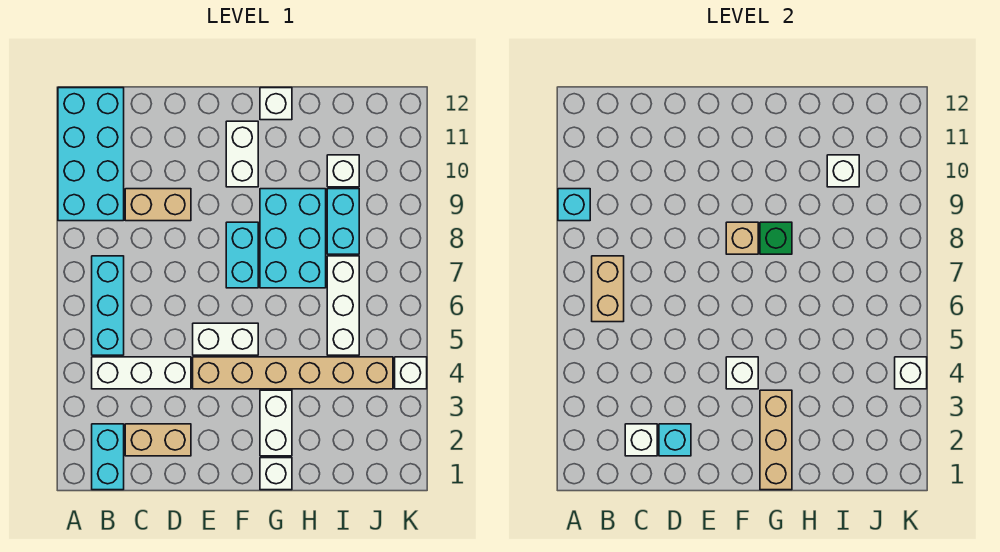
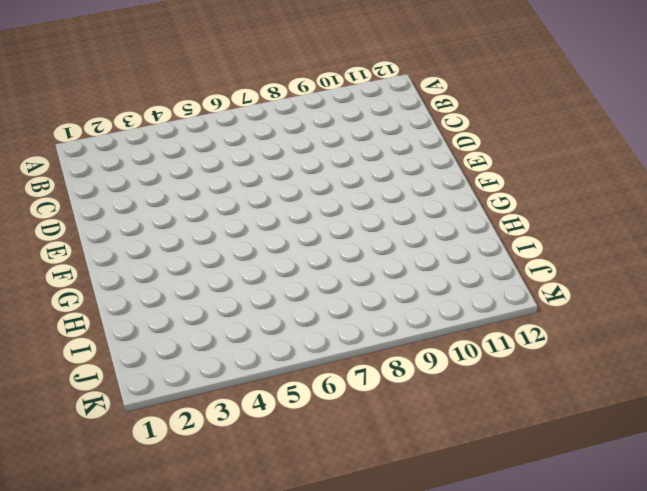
none -> cyan 2x4 brick [58,88,124,221]
none -> cyan 1x2 brick [92,424,124,490]
none -> white 1x3 brick [92,357,191,389]

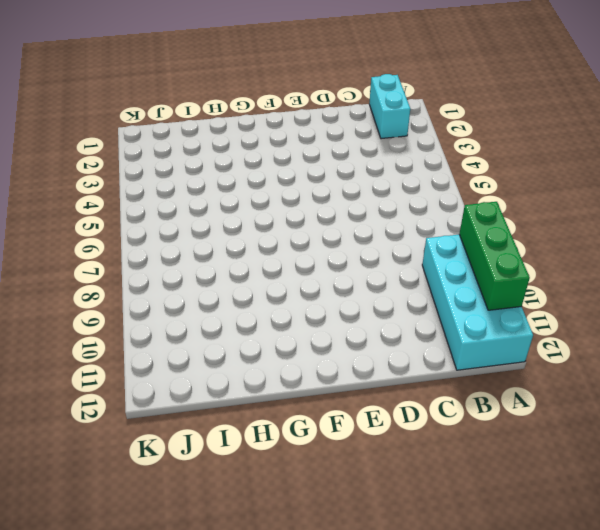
green 1x3 brick [459,202,530,310] -> cyan 1x1 brick [558,189,590,221]
none -> white 1x3 brick [92,357,191,389]
none -> cyan 1x3 brick [92,256,124,355]
none -> tan 1x2 brick [125,424,191,456]

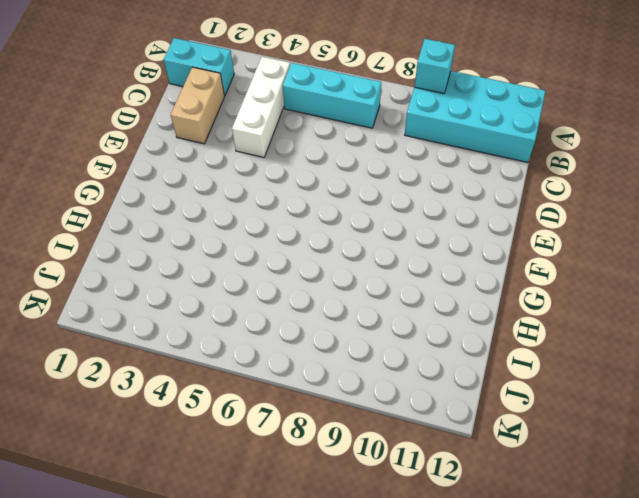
none -> tan 1x2 brick [125,189,191,221]
none -> tan 1x6 brick [193,357,393,389]
none -> white 1x2 brick [193,323,258,355]

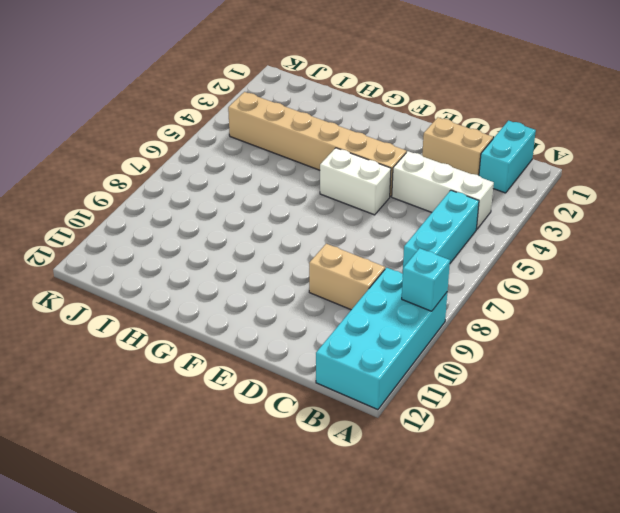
none -> cyan 1x2 brick [226,222,258,288]
none -> white 1x2 brick [226,121,258,187]
none -> white 1x1 brick [260,458,292,490]

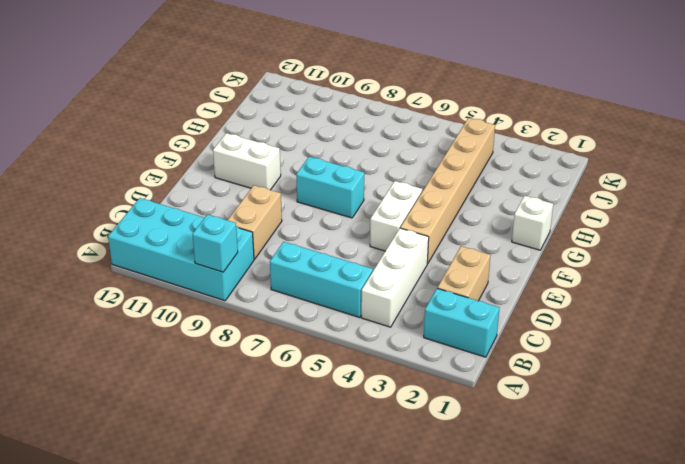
none -> white 1x2 brick [260,390,292,456]
none -> cyan 2x3 brick [260,189,326,288]
none -> white 1x1 brick [260,88,292,120]

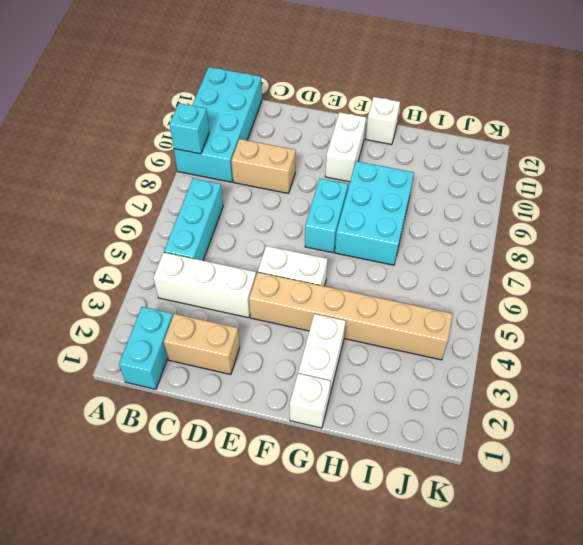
none -> white 1x3 brick [327,256,359,355]
none -> cyan 1x2 brick [327,189,359,254]
none -> white 1x1 brick [327,155,359,187]

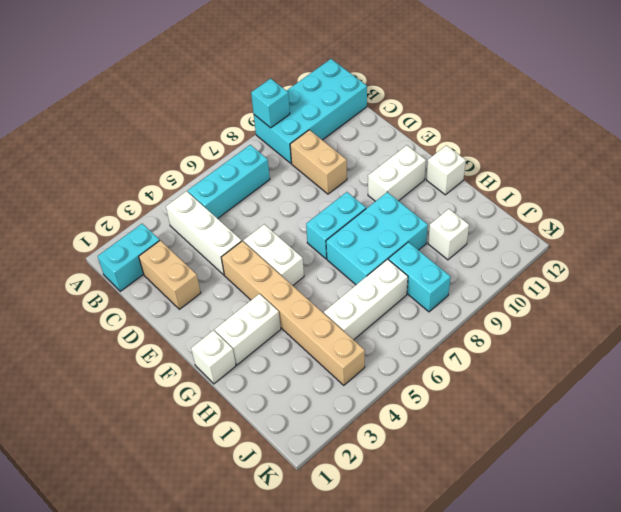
cyan 1x2 brick [389,242,450,312] -> cyan 1x2 brick turned to [327,189,359,254]
none -> white 1x1 brick [395,357,427,389]
none -> tan 1x2 brick [592,256,624,322]
none -> white 1x1 brick [625,424,657,456]

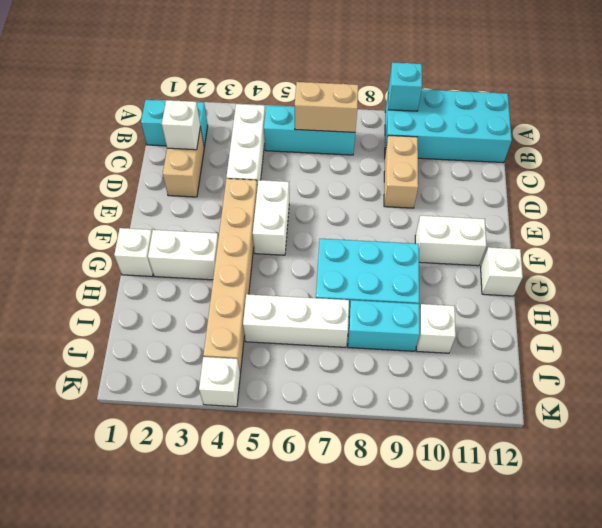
none -> cyan 1x2 brick [226,222,258,288]
none -> cyan 1x1 brick [659,424,691,456]
none -> white 1x1 brick [726,357,758,389]

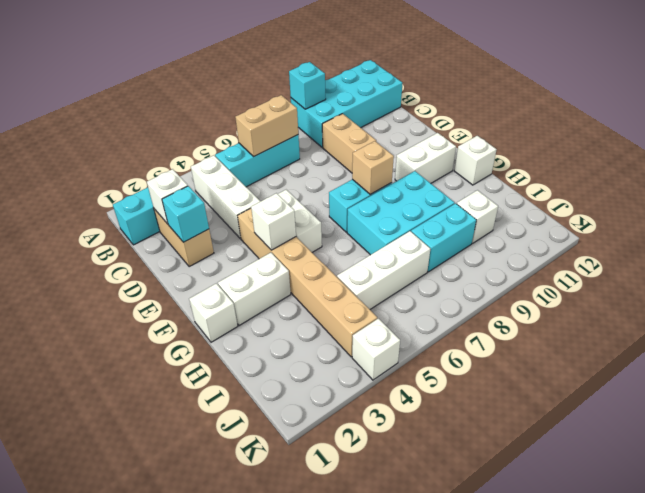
none -> tan 1x3 brick [760,390,792,490]
none -> green 1x1 brick [760,222,792,254]
none -> white 1x1 brick [827,155,859,187]

